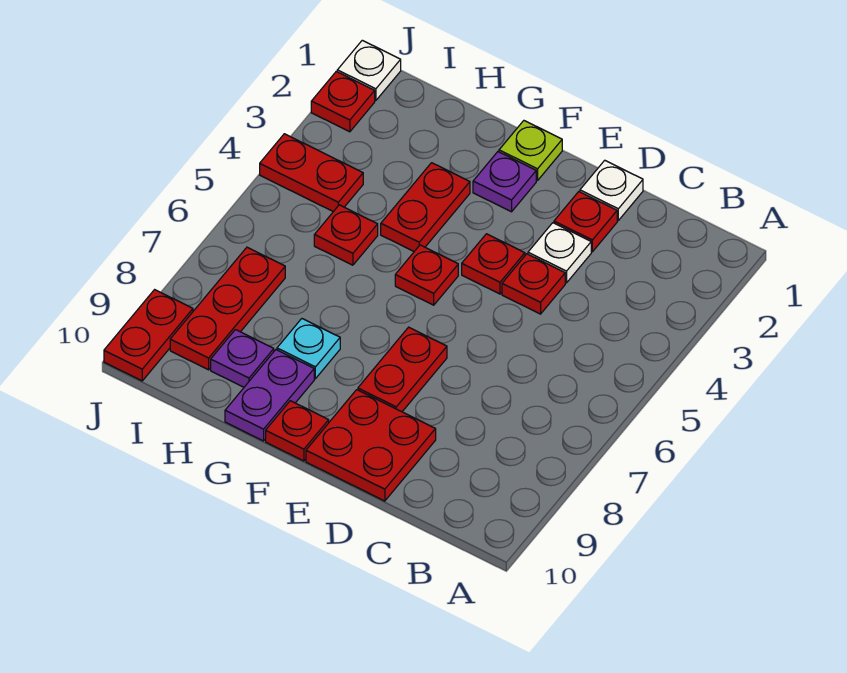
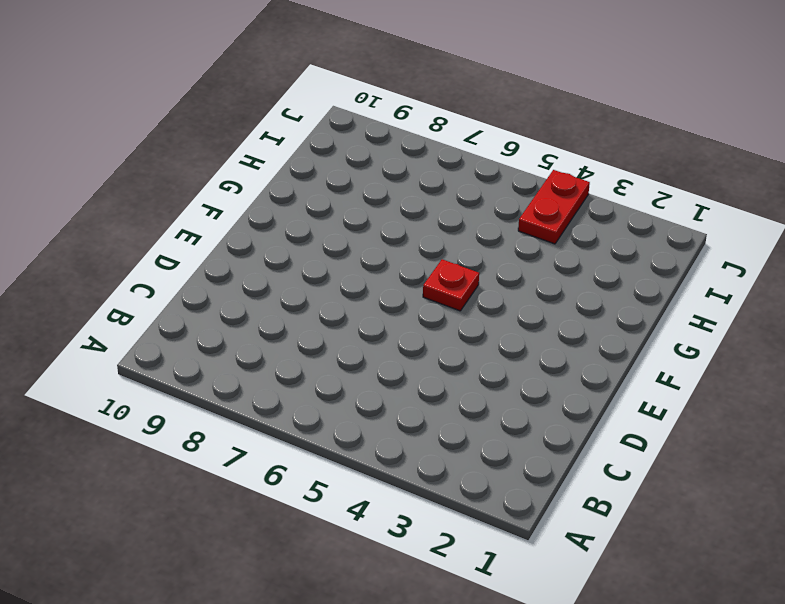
none -> white 1x1 plate [580,160,643,220]
none -> red 1x1 plate [554,192,617,252]
none -> white 1x1 plate [528,223,591,283]

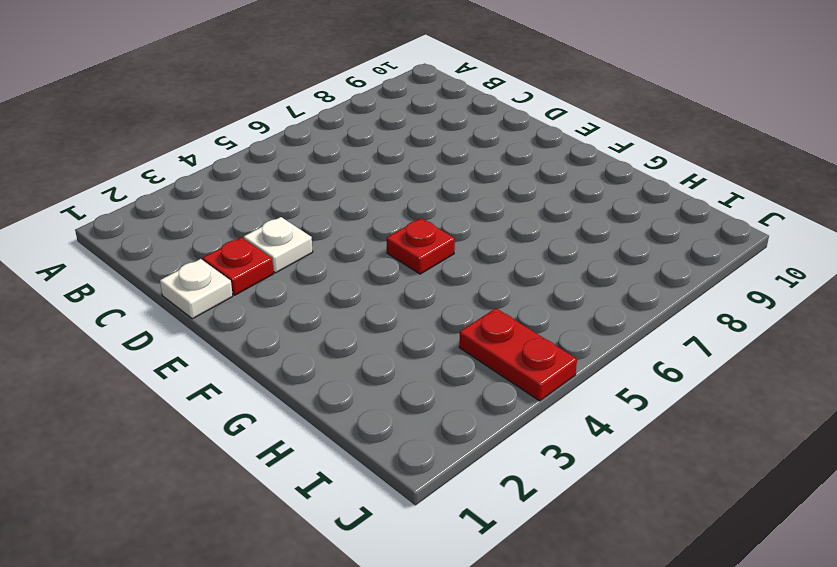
none -> red 1x1 plate [502,254,565,314]
none -> red 2x2 plate [306,390,436,501]
none -> red 1x1 plate [462,234,525,294]

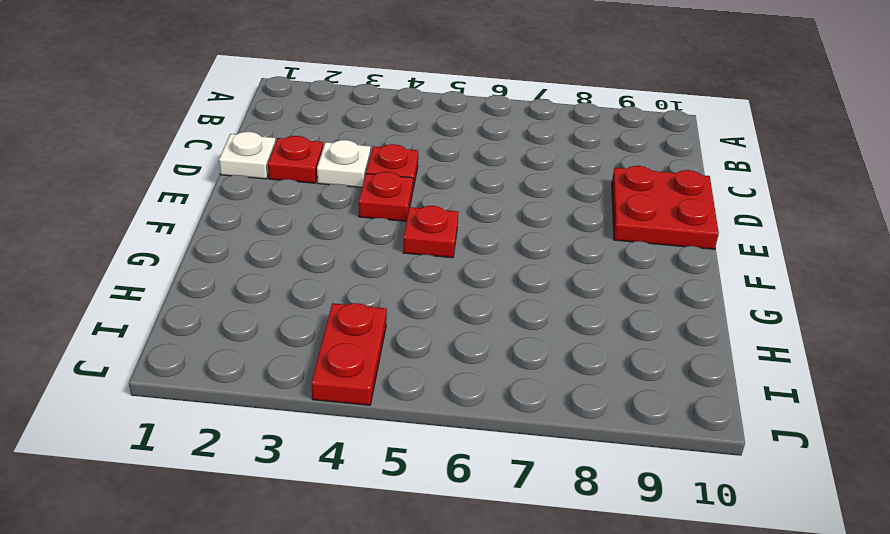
none -> red 1x2 plate [358,327,447,412]
none -> lime 1x1 plate [499,121,562,181]
none -> purple 1x1 plate [473,152,536,212]

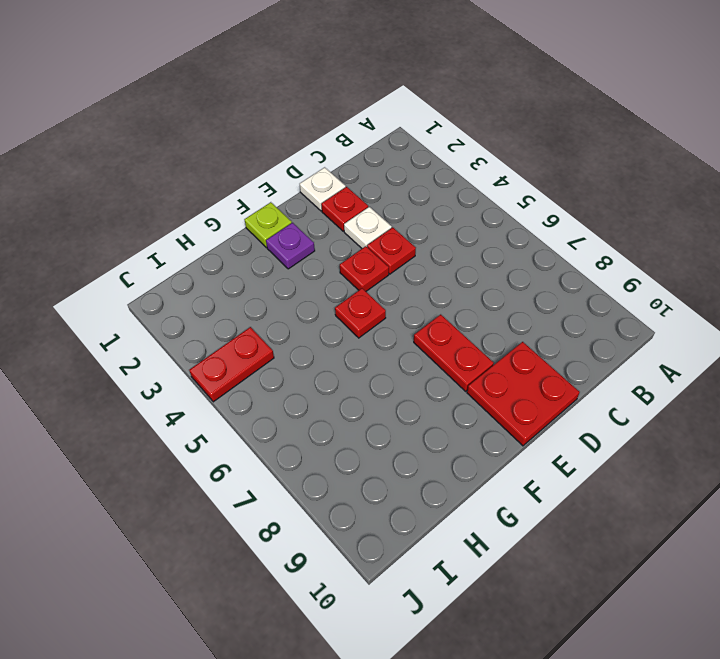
none -> red 1x1 plate [266,401,329,461]
none -> red 1x2 plate [381,163,470,251]
none -> cyan 1x1 plate [277,319,340,379]

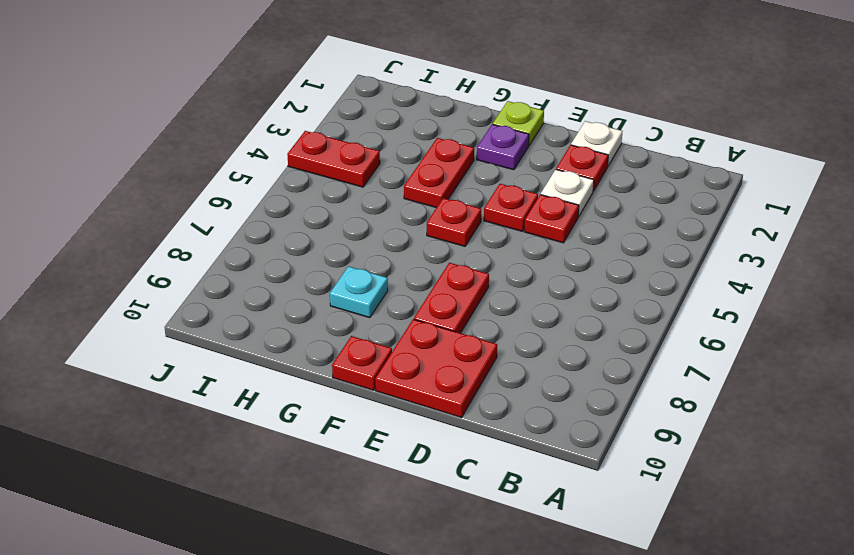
none -> purple 1x2 plate [225,350,314,441]
none -> red 1x1 plate [314,205,378,265]
none -> purple 1x1 plate [211,330,274,387]

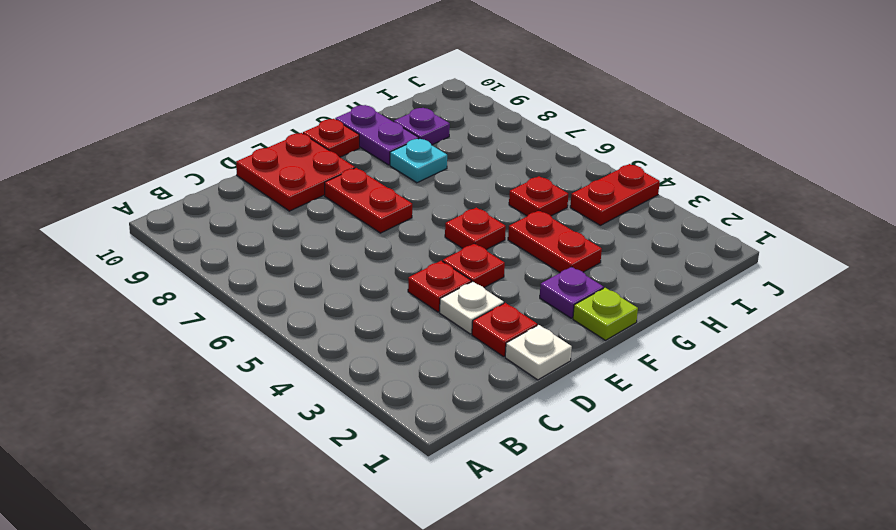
none -> red 1x3 plate [170,247,285,370]
none -> white 1x1 plate [337,40,401,101]
none -> red 1x1 plate [311,72,375,132]

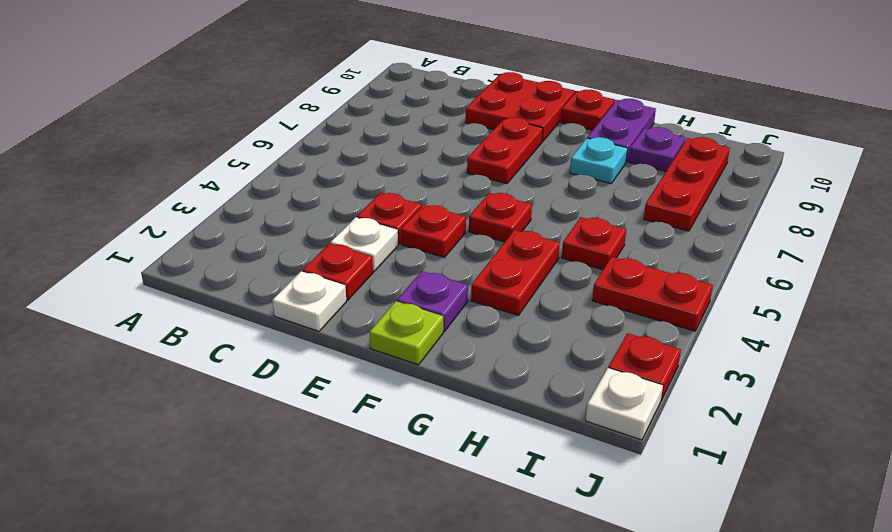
none -> red 1x2 plate [104,290,193,381]

